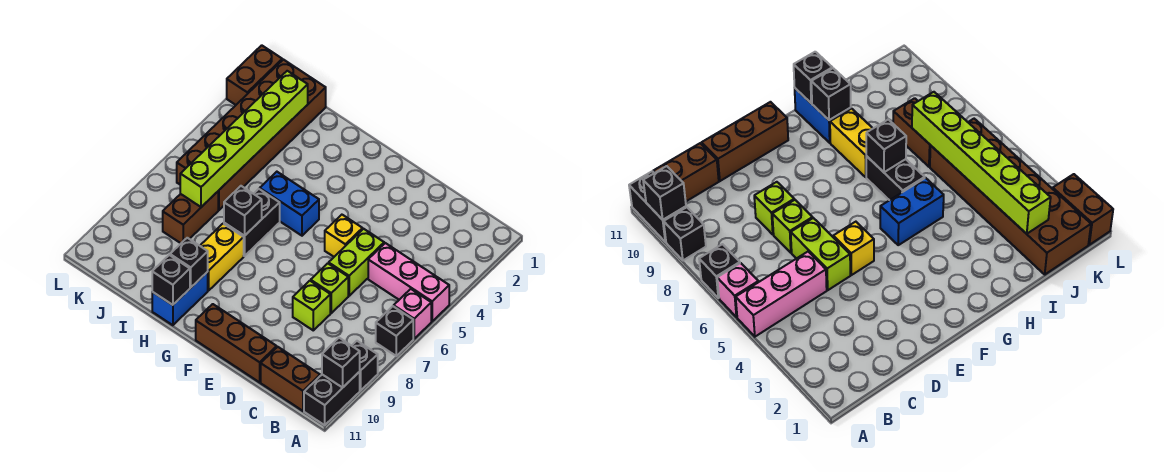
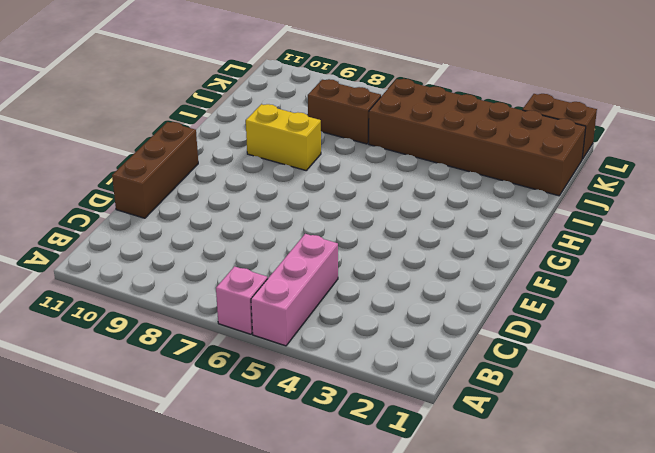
none -> black 1x1 brick [376,306,413,356]
none -> black 1x1 brick [352,341,378,391]
none -> black 1x2 brick [304,372,360,425]

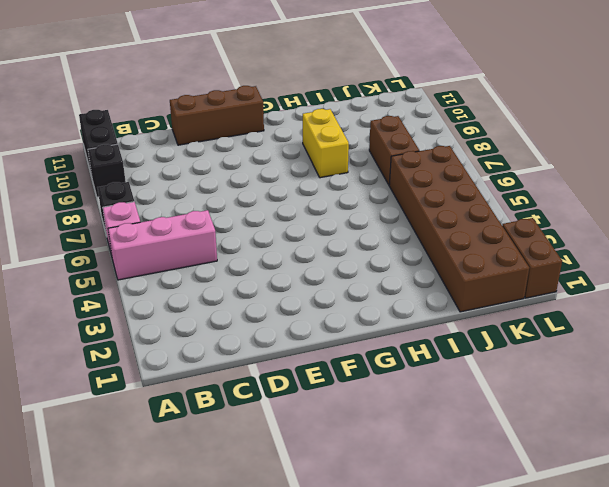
none -> brown 1x2 brick [261,347,320,411]
none -> lime 1x2 brick [329,229,384,296]
none -> lime 1x1 brick [311,263,348,313]

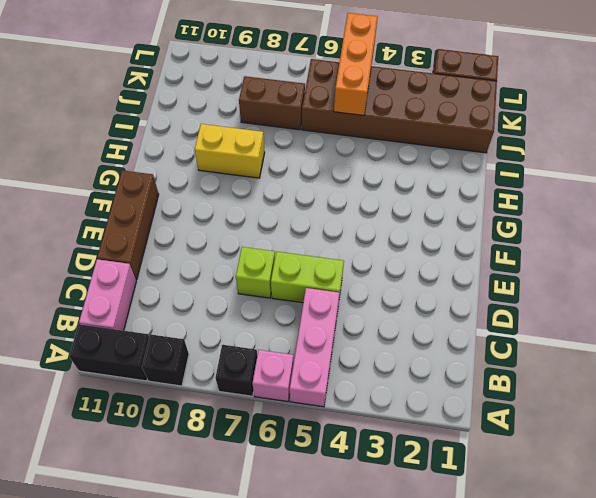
pink 1x2 brick [79,259,136,331] -> brown 1x2 brick [261,347,320,411]
orange 1x3 brick [334,13,378,115] -> lime 1x6 brick [180,71,308,207]
none -> lime 1x1 brick [293,281,330,330]
none -> yellow 1x1 brick [325,215,363,257]
none -> blue 1x2 brick [260,172,319,236]

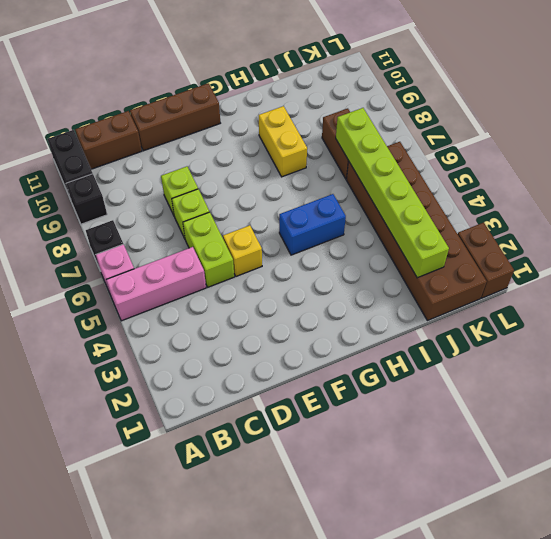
none -> black 1x2 brick [224,189,280,256]
none -> blue 1x2 brick [152,272,208,325]
none -> black 1x1 brick [322,338,360,388]

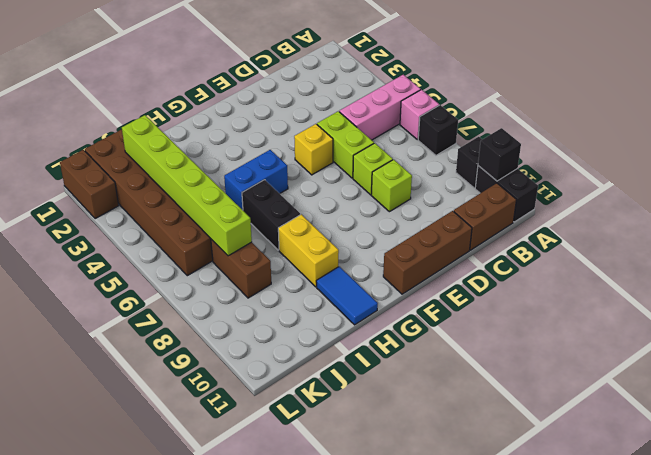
blue 1x2 tile [316,266,378,325] -> blue 1x2 brick [152,272,208,325]
none -> black 1x1 brick [224,186,262,236]
none -> black 1x1 brick [170,238,208,287]
none -> black 1x1 brick [152,255,190,305]

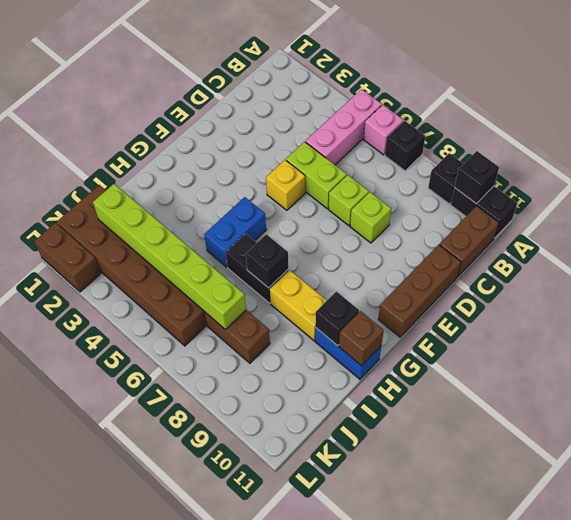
brown 1x1 brick [339,311,384,366] -> black 1x1 brick [152,255,190,305]

